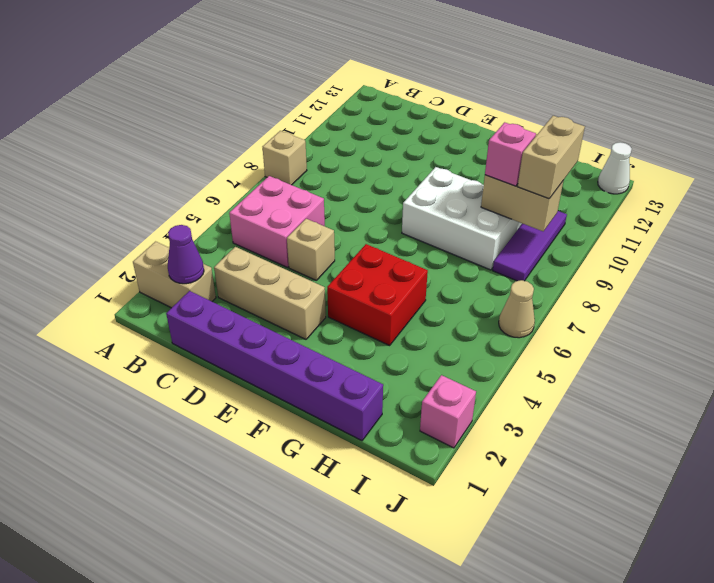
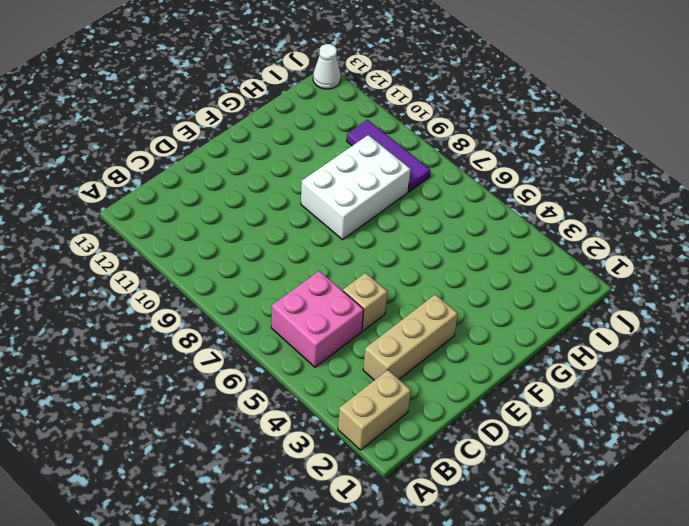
none -> tan 1x1 brick [263,131,307,185]
none -> purple 1x6 brick [166,291,383,441]
none -> red 2x2 brick [327,244,428,346]

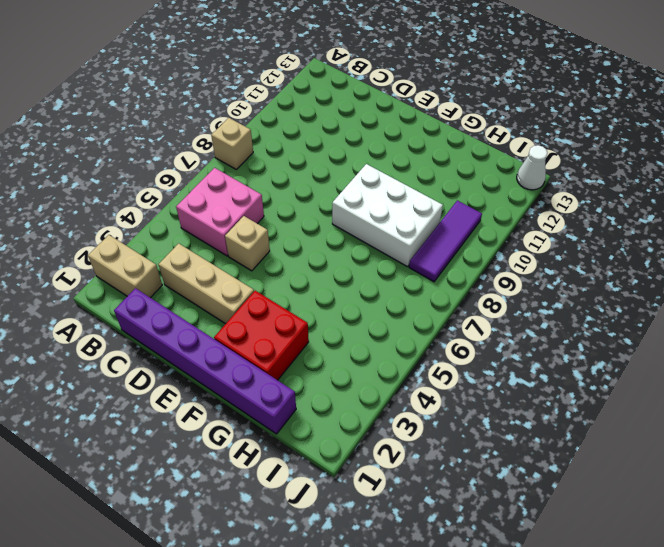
red 2x2 brick [214,291,309,380] -> red 2x2 brick moved to [327,244,428,346]
none -> pink 1x1 brick [420,375,476,448]
none -> tan 1x1 cone [499,280,535,338]
none -> purple 1x1 cone [168,225,204,284]

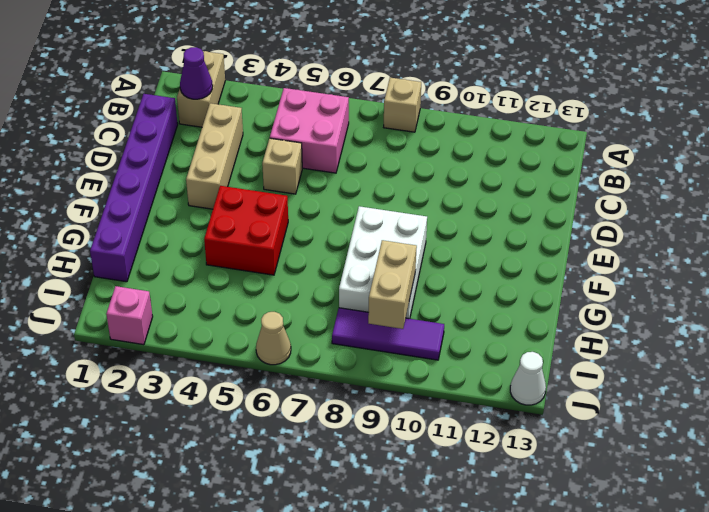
none -> pink 1x1 brick [485,122,536,186]
none -> tan 1x2 brick [518,116,585,199]

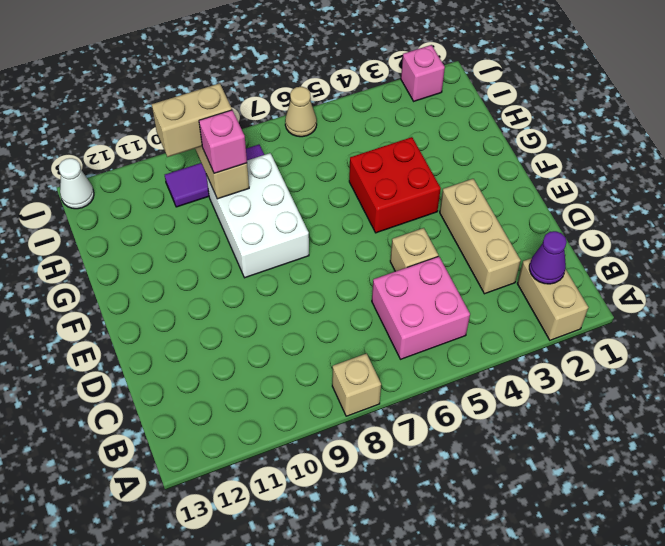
none -> purple 1x6 brick [166,291,383,441]

